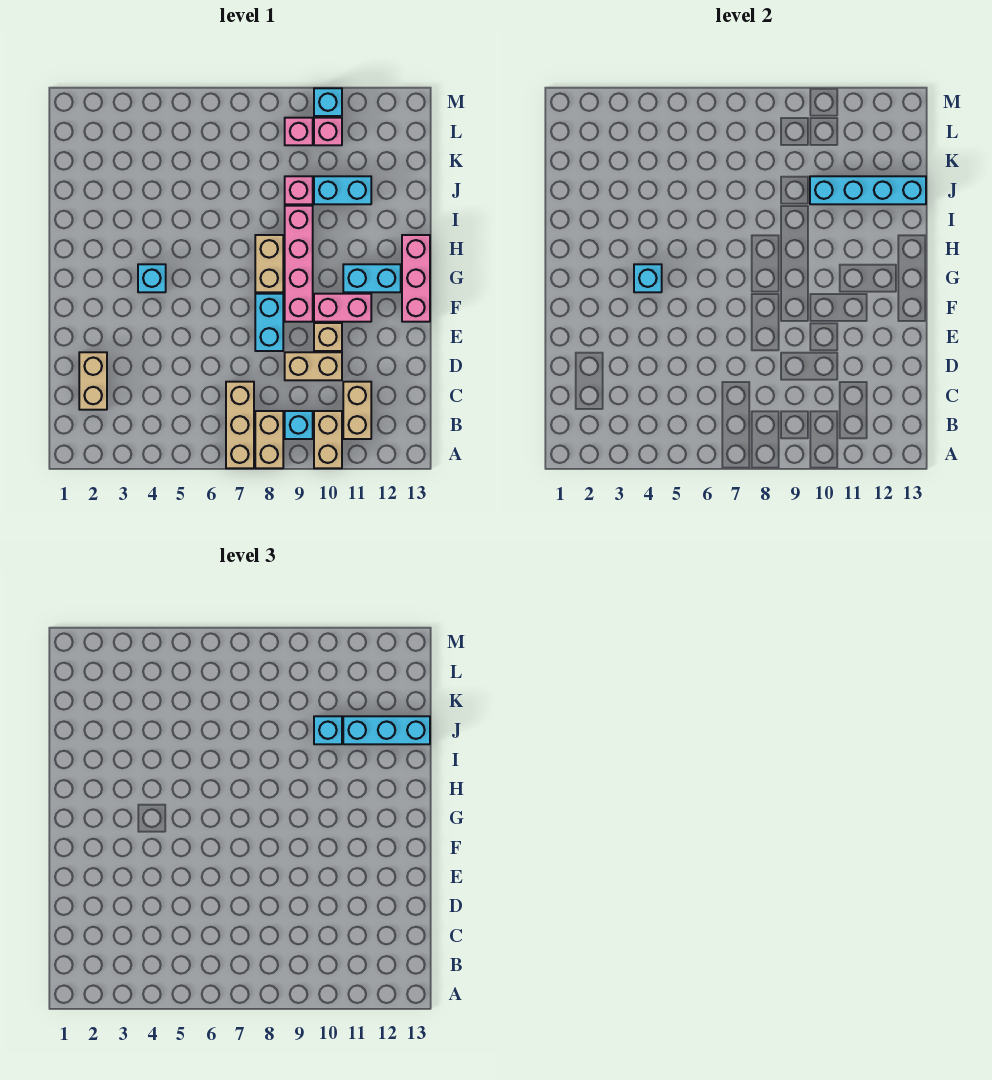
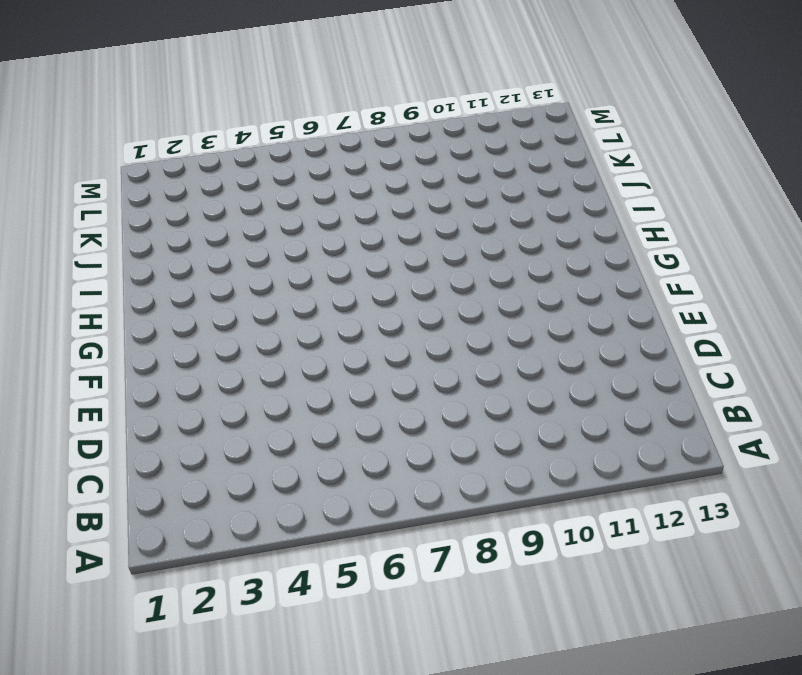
none -> tan 1x3 brick [226,382,254,468]
none -> tan 1x2 brick [255,411,283,468]
none -> tan 1x2 brick [314,411,342,468]

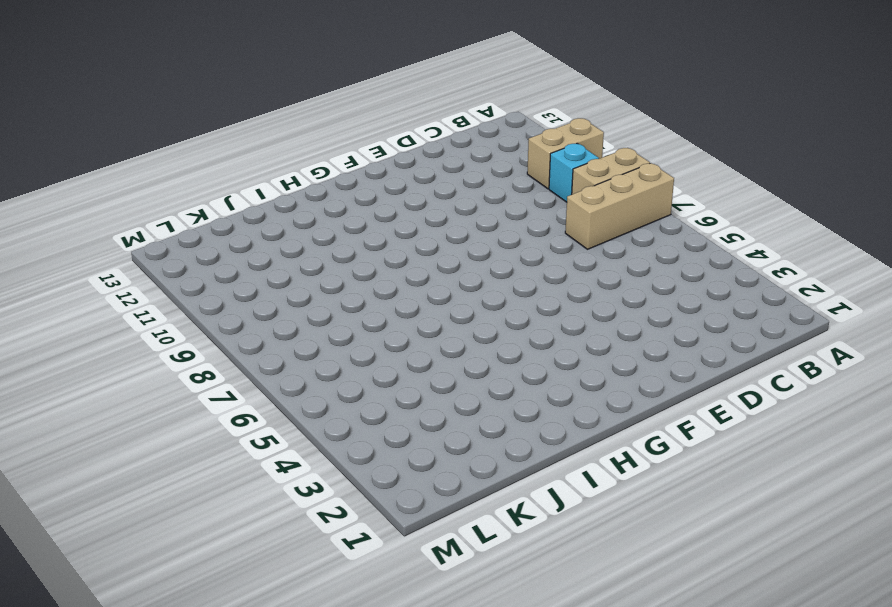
none -> tan 1x2 brick [343,382,371,439]
none -> tan 1x2 brick [79,352,107,410]
none -> tan 1x2 brick [285,352,342,380]

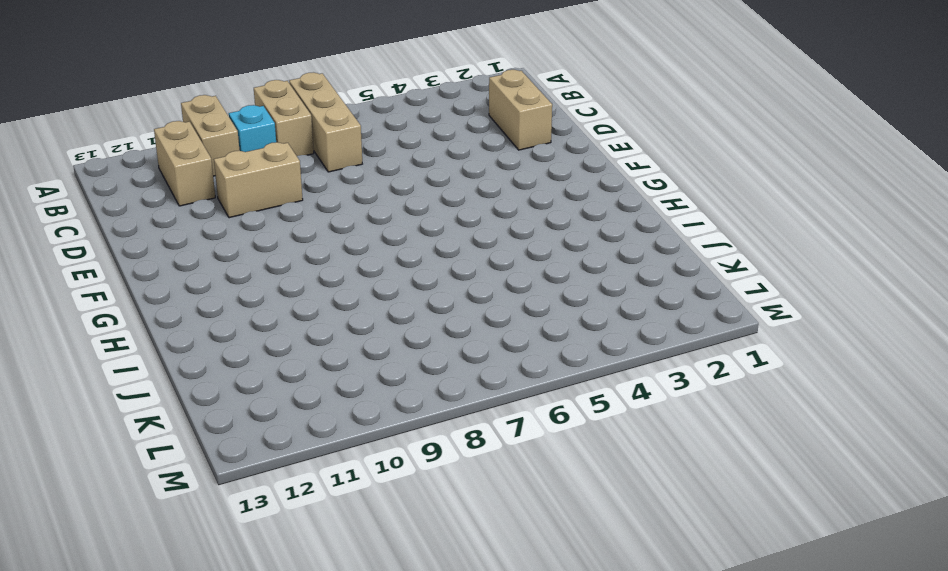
none -> cyan 1x2 brick [255,294,283,351]
none -> tan 1x1 brick [314,323,342,351]
none -> pink 1x4 brick [285,206,313,322]

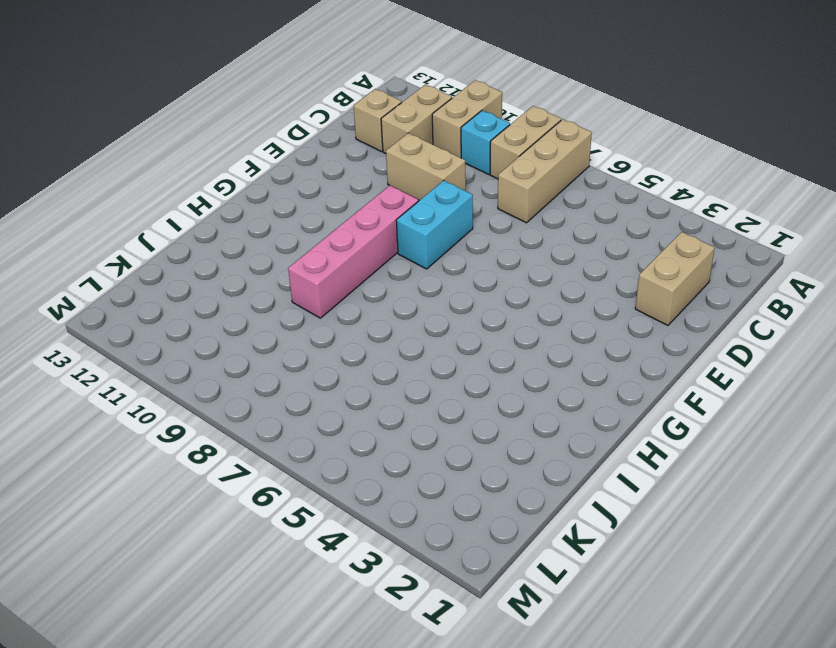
tan 1x1 brick [354,89,402,152] -> tan 1x1 brick moved to [314,323,342,351]
none -> pink 1x2 brick [314,294,371,322]
none -> pink 1x3 brick [402,235,430,322]
none -> cyan 1x1 brick [138,264,166,292]

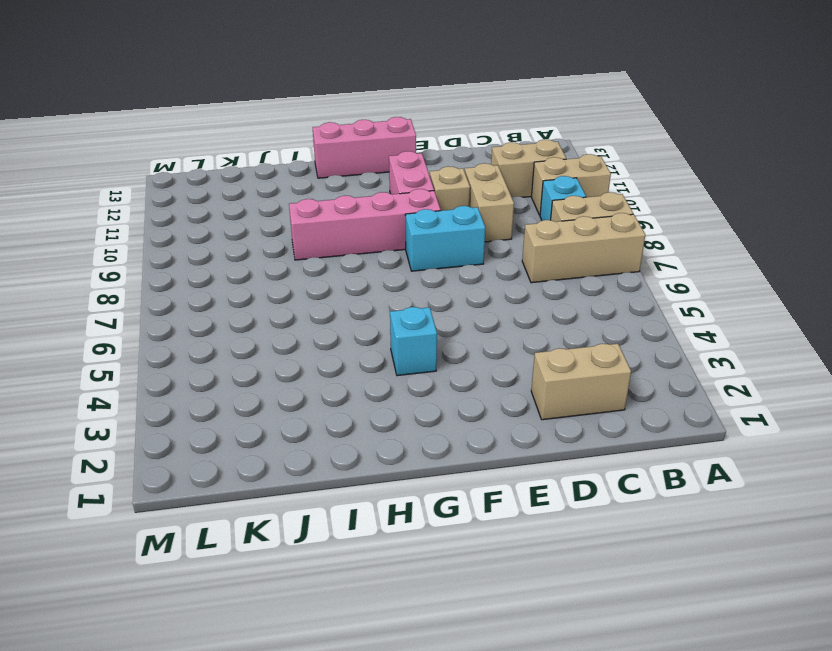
none -> tan 1x2 brick [255,235,283,292]
none -> cyan 1x2 brick [343,264,401,292]
none -> pink 1x1 brick [285,176,313,204]

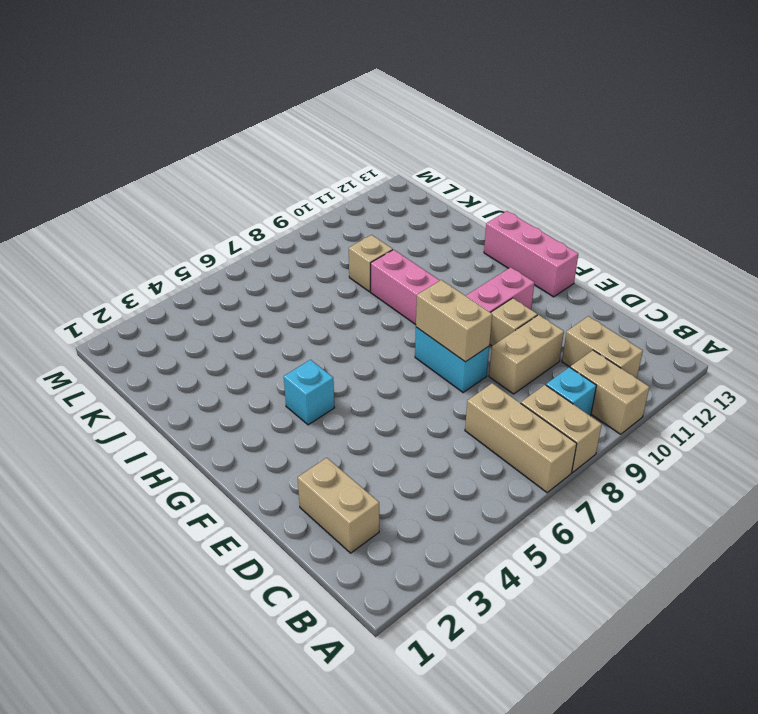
tan 1x2 brick [416,280,492,362] -> tan 1x2 brick moved to [255,235,283,292]
tan 1x1 brick [349,235,393,292] -> pink 1x1 brick [285,176,313,204]
none -> cyan 1x2 brick [343,264,401,292]
none -> cyan 1x2 brick [314,176,371,204]
none -> pink 1x1 brick [285,118,313,145]

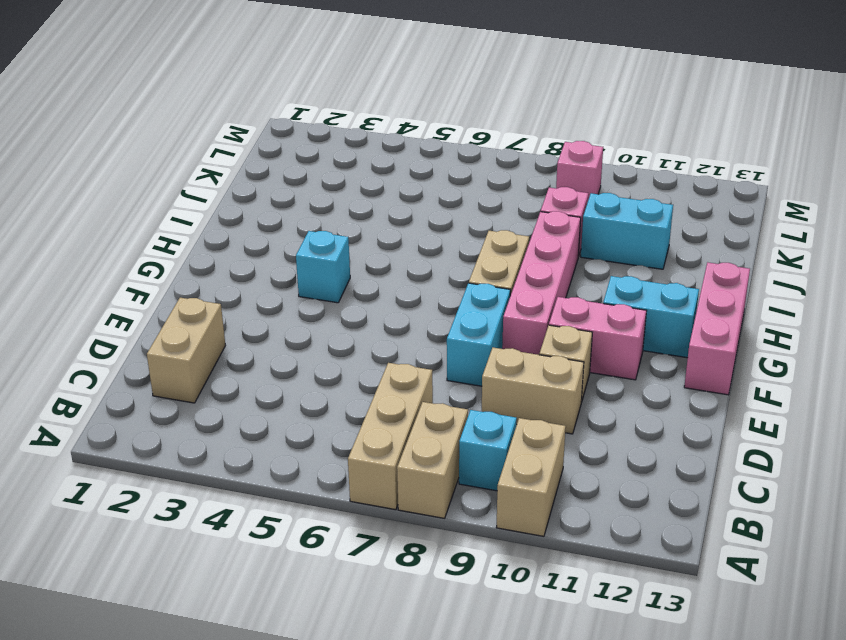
none -> tan 1x2 brick [343,382,371,439]
none -> pink 1x1 brick [314,118,342,145]
none -> cyan 1x1 brick [314,88,342,116]

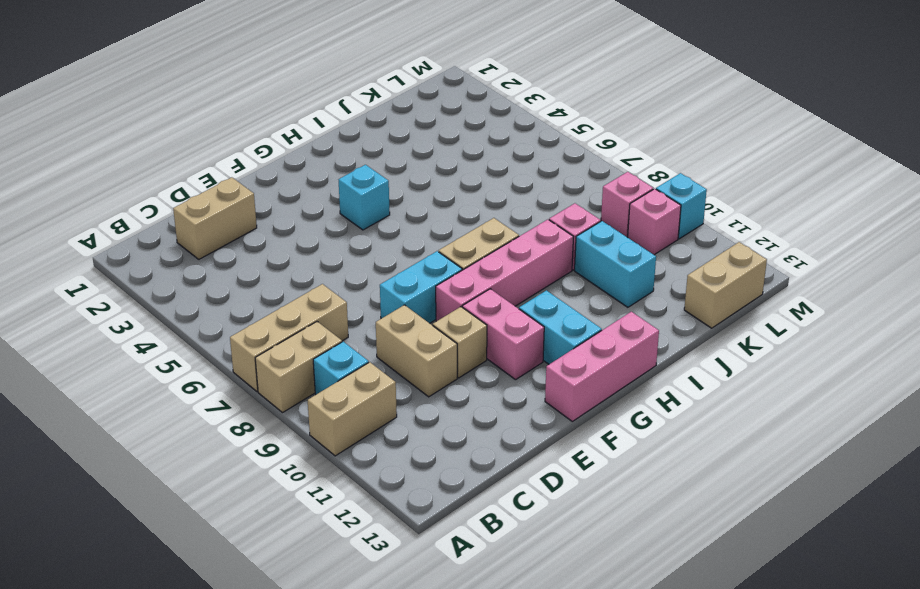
tan 1x2 brick [684,242,767,328] -> tan 1x2 brick moved to [343,382,371,439]
none -> cyan 1x1 brick [634,264,662,292]
none -> cyan 1x4 brick [810,176,926,204]
none -> cyan 1x1 brick [314,716,342,744]

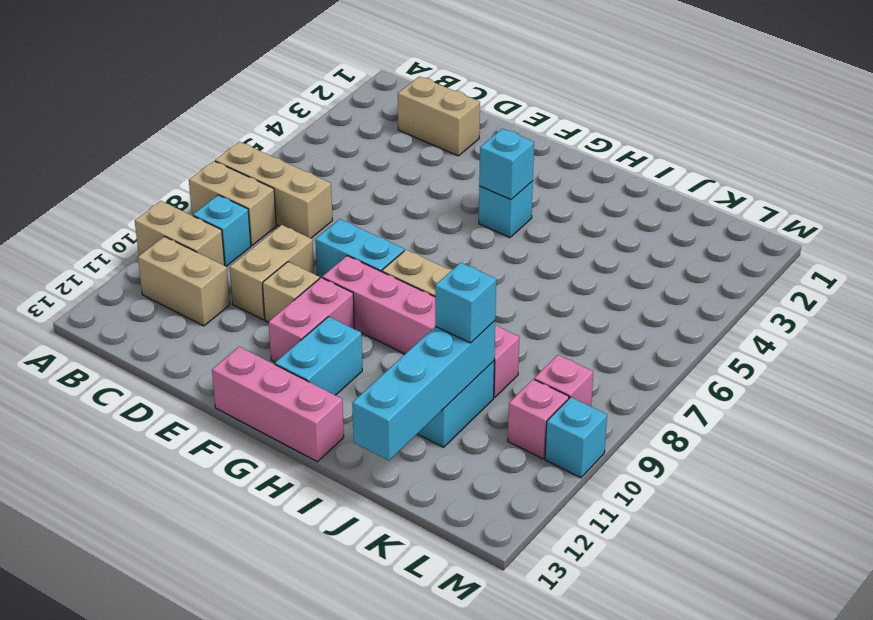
none -> cyan 1x3 brick [343,716,430,744]

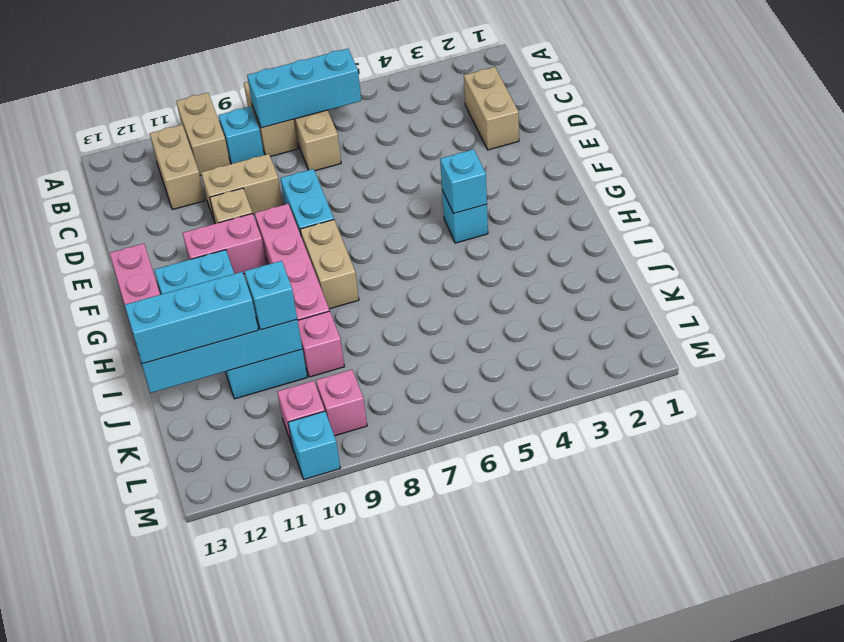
cyan 1x3 brick [247,49,361,128] -> none

